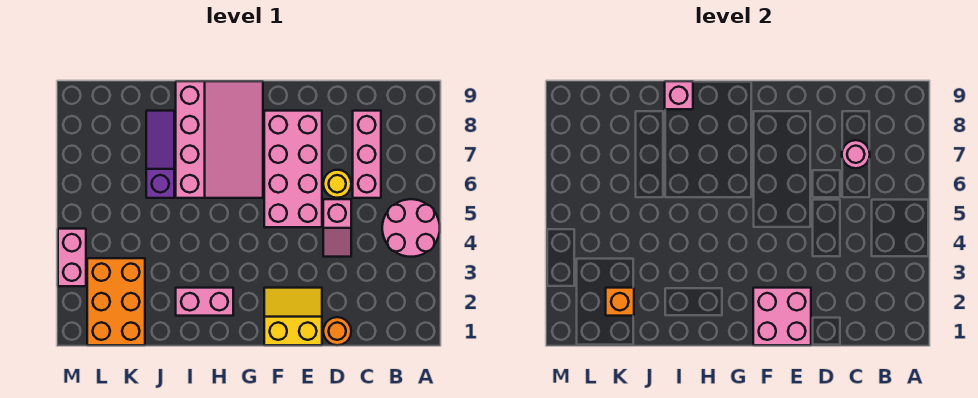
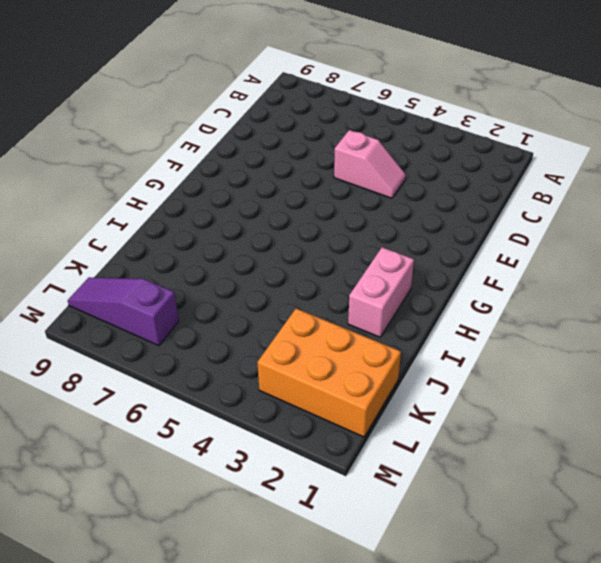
purple 1x3 slope [68,277,179,346] -> purple 1x3 slope moved to [146,111,174,198]
none -> pink 2x2 round brick [382,199,440,257]
none -> pink 1x3 brick [353,111,381,198]
none -> orange 1x1 round brick [323,317,351,345]

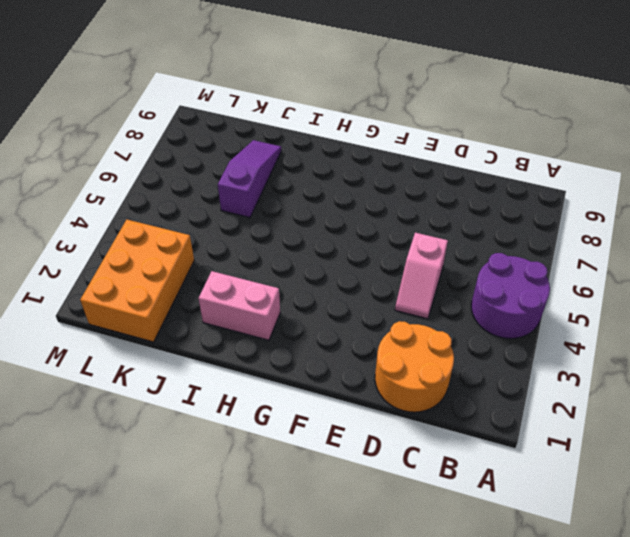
purple 2x2 round brick [471,253,550,339] -> pink 2x2 round brick [382,199,440,257]
orange 2x2 round brick [375,321,454,412] -> orange 1x1 round brick [323,317,351,345]
none -> pink 1x3 brick [353,111,381,198]
none -> yellow 1x1 round brick [323,170,351,198]
none -> yellow 2x2 slope [264,288,322,345]

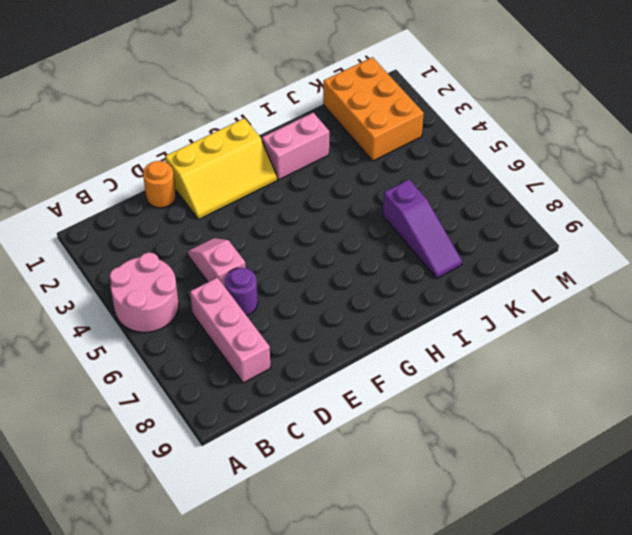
purple 1x1 round brick [225,268,258,315] -> yellow 1x1 round brick [323,170,351,198]
yellow 2x3 slope [165,118,277,220] -> yellow 2x2 slope [264,288,322,345]
none -> pink 2x4 brick [264,111,322,227]
none -> pink 3x4 slope [176,81,263,198]
none -> pink 1x2 brick [58,229,86,286]

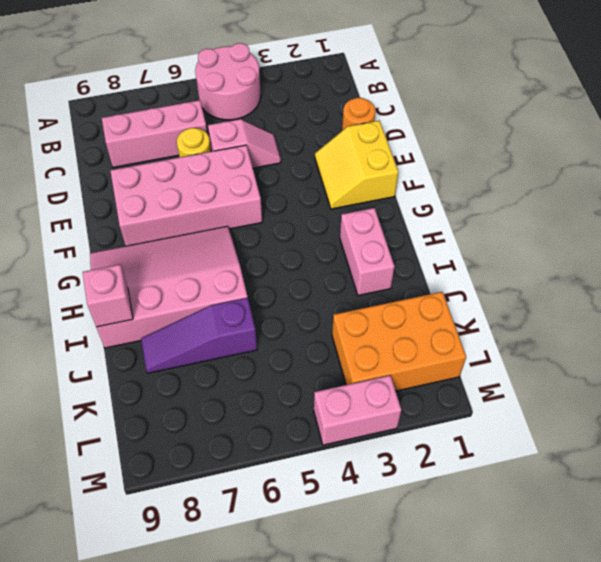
none -> pink 1x1 round brick [842,140,870,168]
none -> pink 2x2 brick [753,288,811,345]
none -> orange 1x1 brick [606,288,634,316]

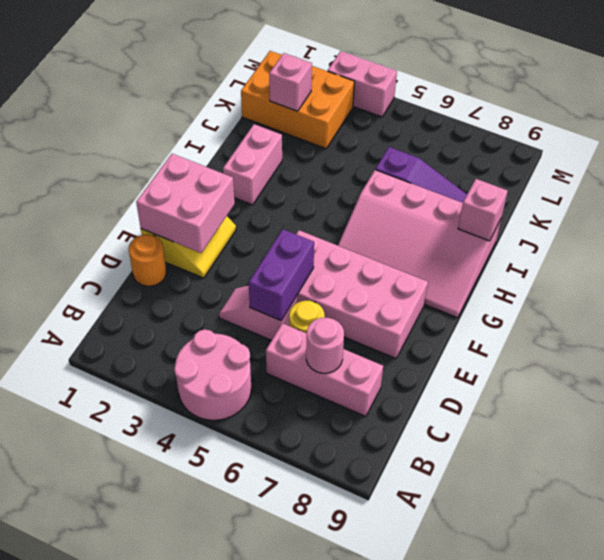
purple 1x2 brick [248,229,314,321] -> none
pink 1x1 brick [269,53,312,111] -> orange 1x1 brick [606,288,634,316]

